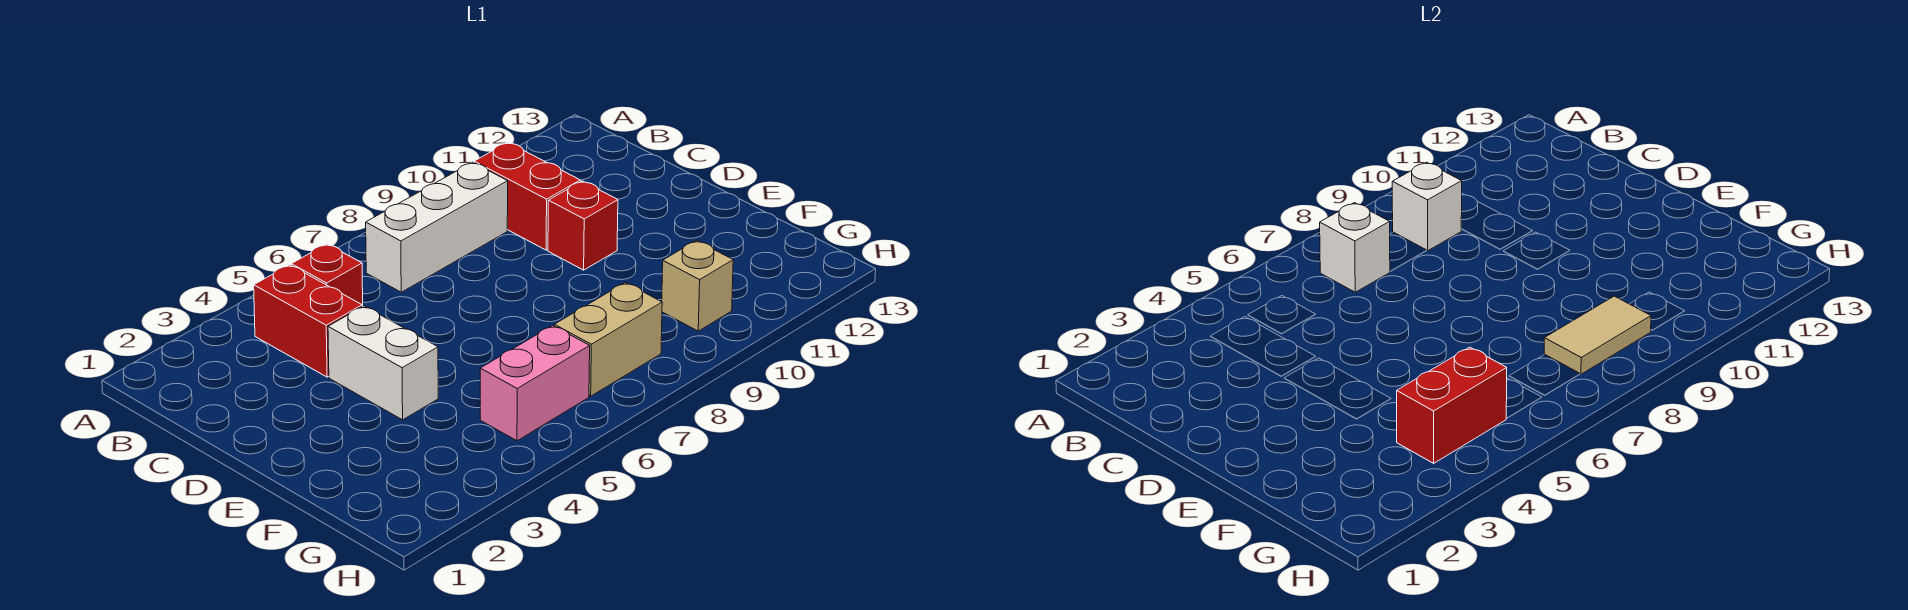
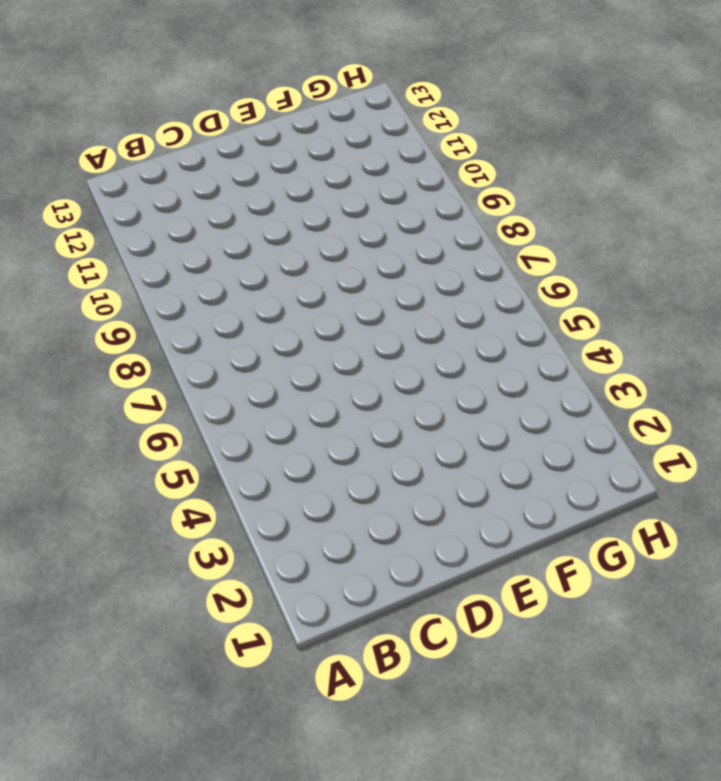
none -> red 1x2 brick [254,265,362,377]
none -> red 1x1 brick [291,244,363,306]
none -> white 1x3 brick [366,162,508,292]

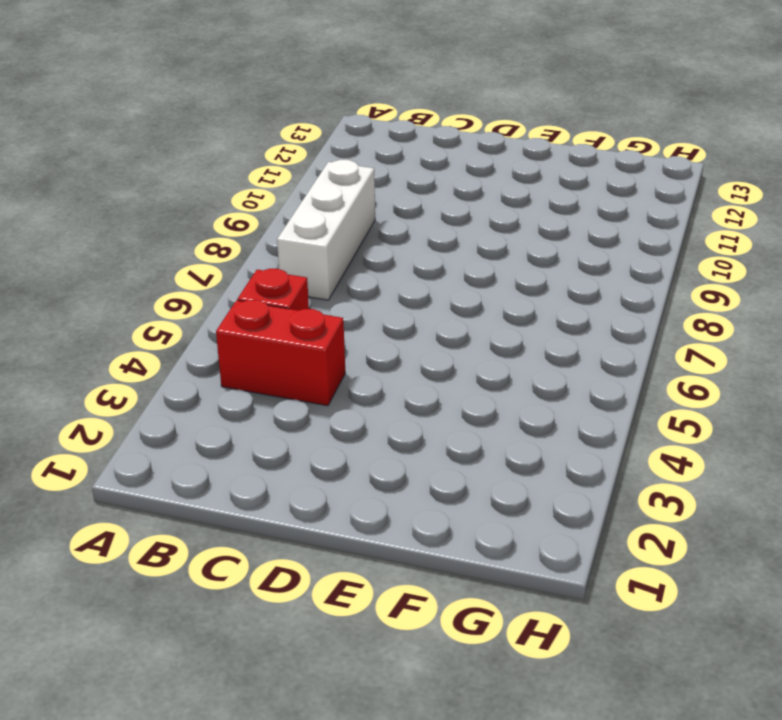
none -> red 1x2 brick [474,143,580,250]
none -> white 1x2 brick [328,306,438,420]
none -> red 1x1 brick [548,181,618,270]

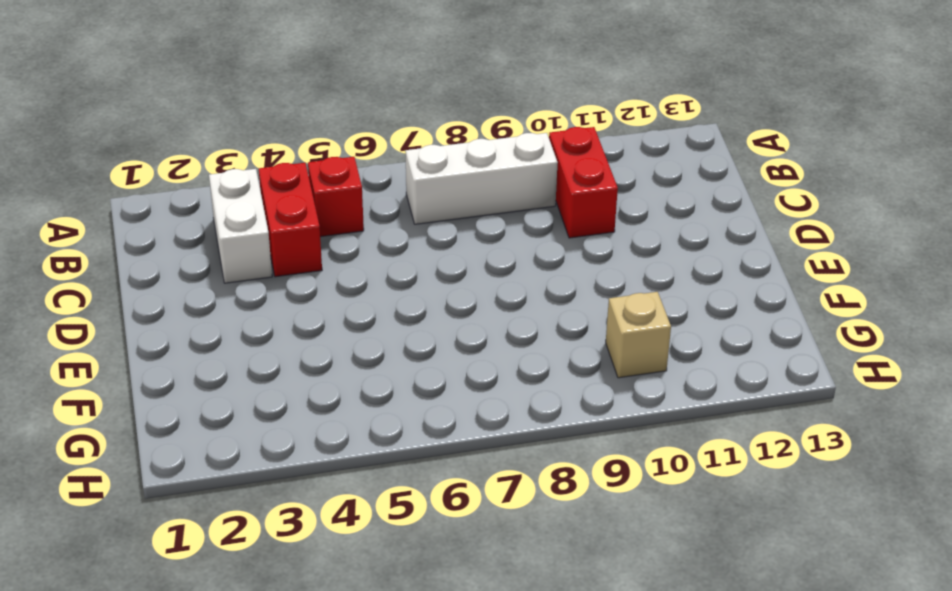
white 1x2 brick [209,169,272,283] -> white 1x2 brick moved to [328,306,438,420]
none -> red 1x1 brick [548,181,618,270]
none -> pink 1x2 brick [480,325,590,441]
none -> tan 1x2 brick [554,283,662,396]

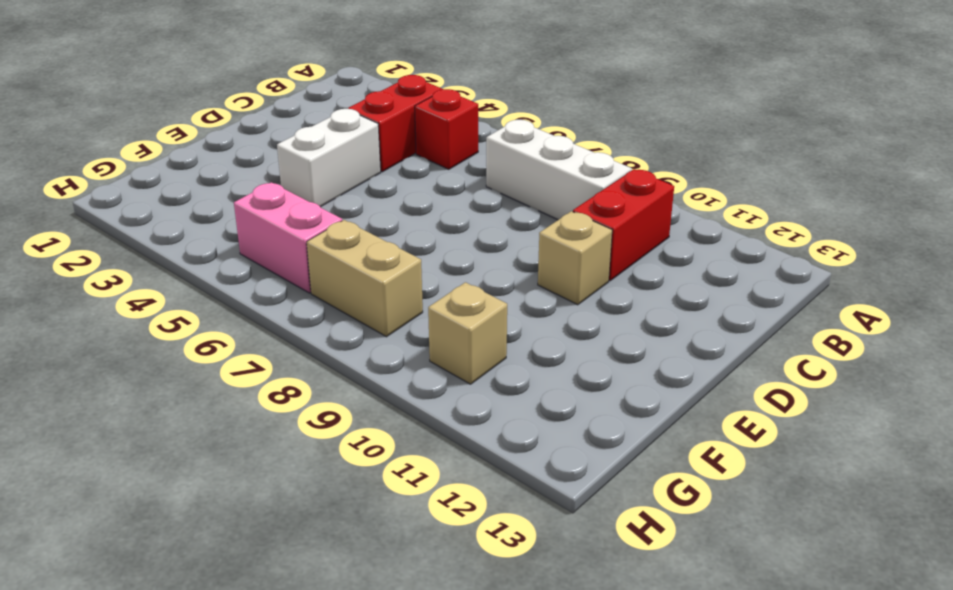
tan 1x1 brick [538,211,612,305] -> red 1x1 brick [548,181,618,270]
none -> white 1x1 brick [1320,203,1390,292]
none -> white 1x1 brick [1392,162,1462,251]
none -> red 1x2 brick [1397,347,1507,463]

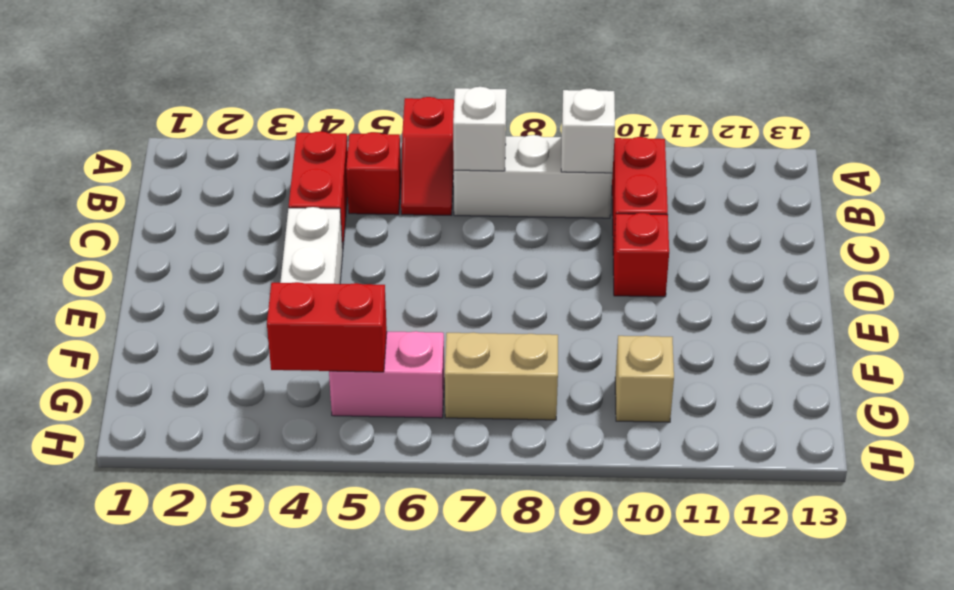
red 1x2 slope [401,97,454,215] -> none
none -> tan 1x2 tile [1544,296,1651,374]

